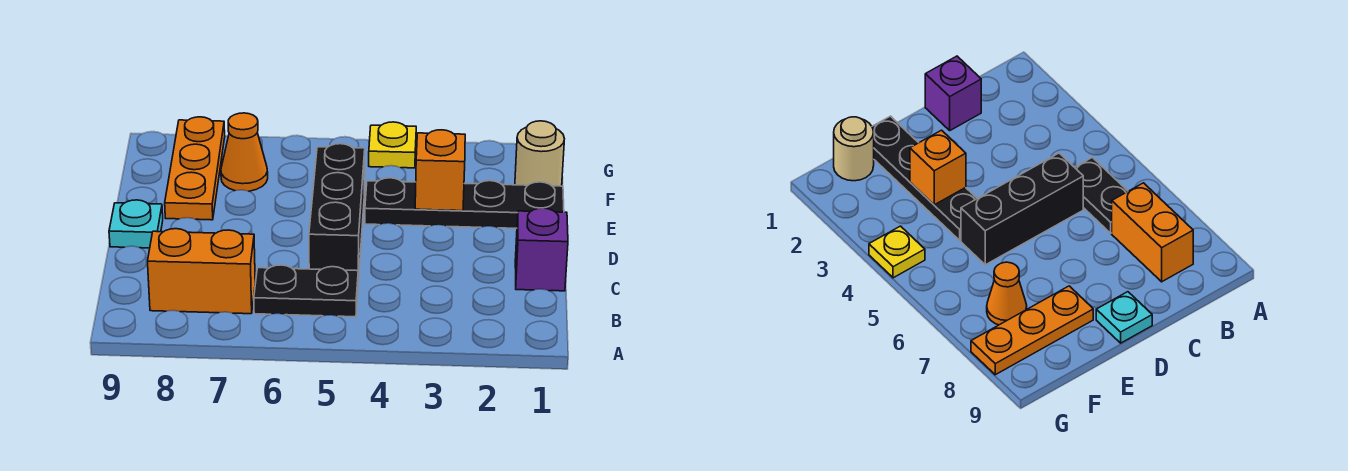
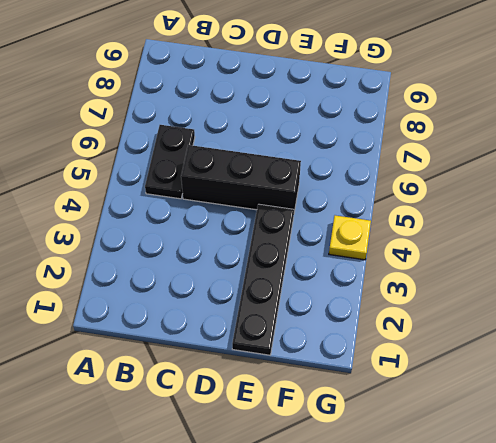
none -> orange 1x2 brick [148,229,255,314]
none -> purple 1x1 brick [515,208,568,291]

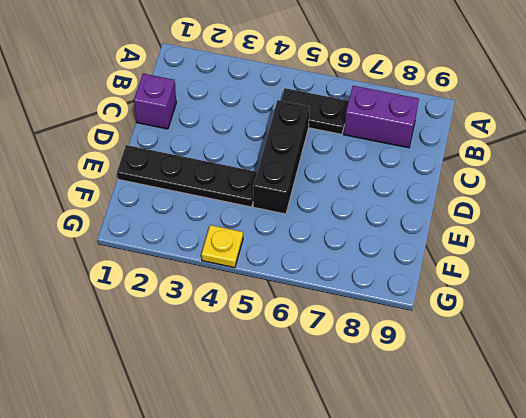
purple 1x2 brick [344,86,419,148] -> orange 1x2 brick [148,229,255,314]
none -> cyan 1x1 plate [109,200,163,248]
none -> orange 1x3 plate [165,117,225,220]

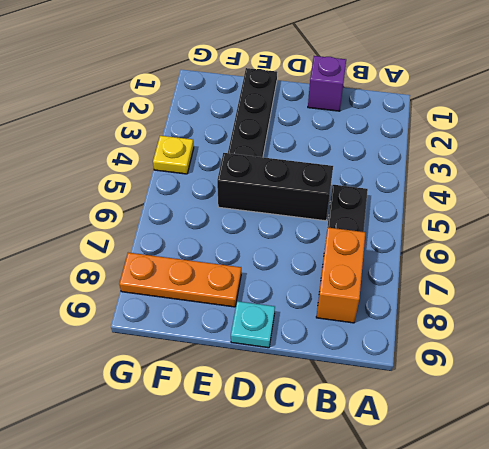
none -> tan 1x1 round brick [515,121,564,186]
none -> orange 1x1 cone [221,113,268,191]

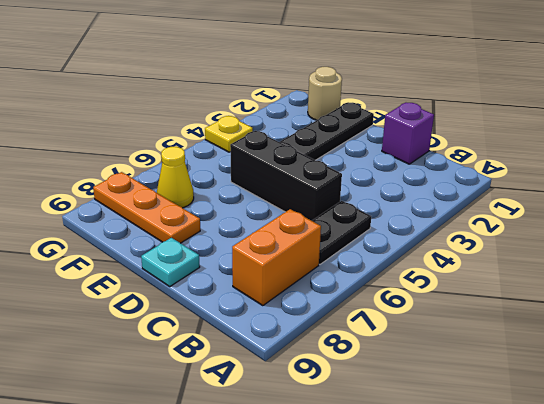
yellow 1x1 cone [157,147,194,208] -> orange 1x1 cone [221,113,268,191]
none -> orange 1x1 brick [415,130,465,211]

